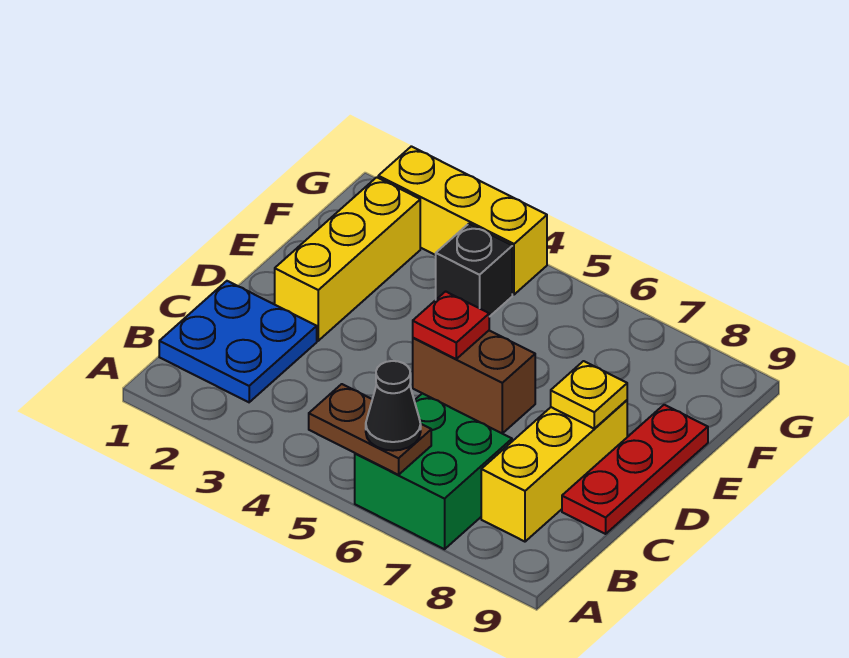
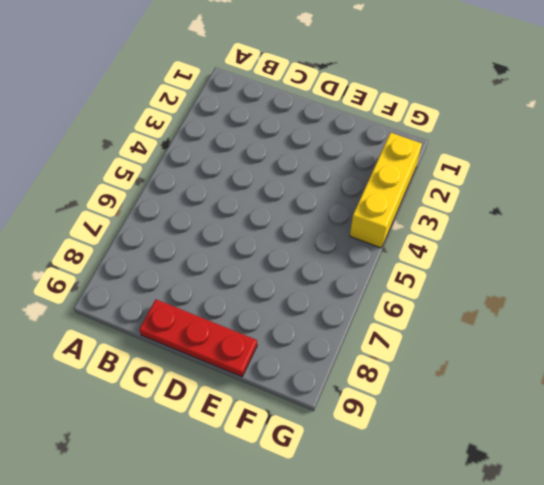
none -> green 2x2 brick [355,393,512,549]
none -> blue 2x2 plate [159,281,317,402]
none -> yellow 1x3 brick [481,400,627,542]

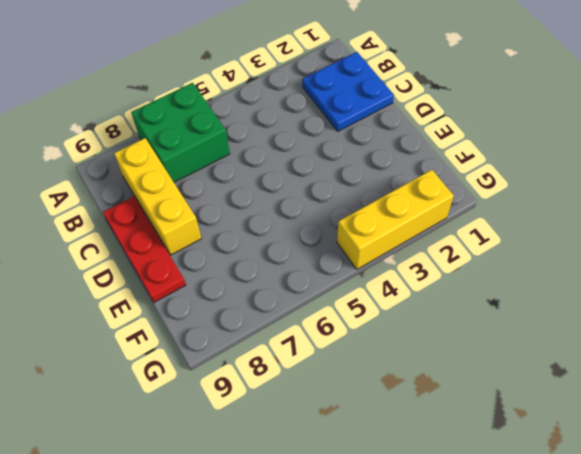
none -> yellow 1x3 brick [275,177,420,341]
none -> brown 1x2 brick [413,331,535,434]
none -> black 1x1 brick [436,224,512,317]

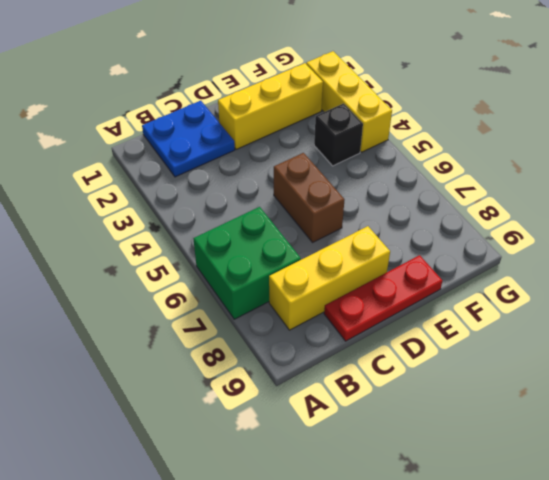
none -> brown 1x2 plate [309,384,431,475]
none -> red 1x1 plate [413,291,489,359]
none -> yellow 1x1 plate [551,361,627,429]

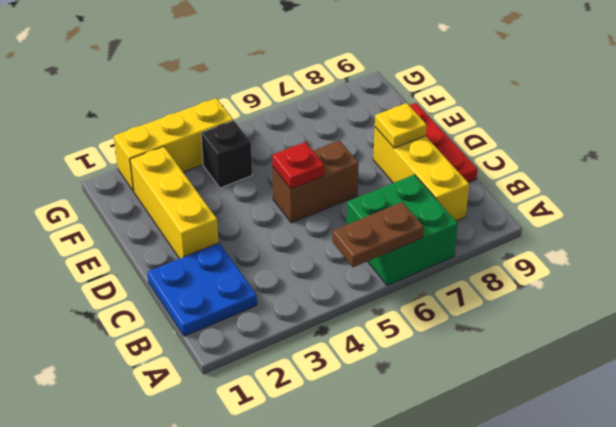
none -> black 1x1 cone [366,361,421,451]

